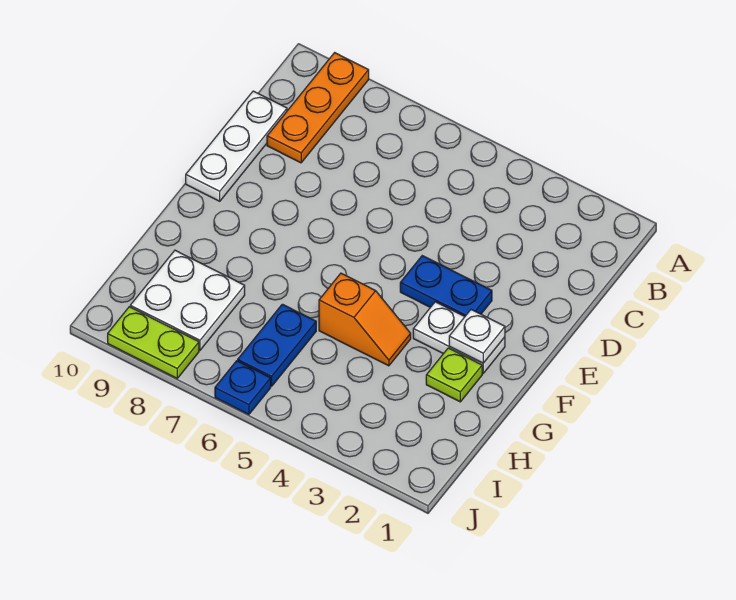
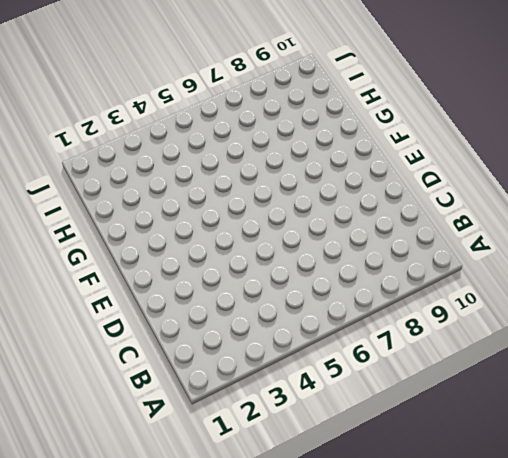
none -> orange 1x3 plate [267,53,369,163]
none -> white 1x3 plate [186,91,287,201]

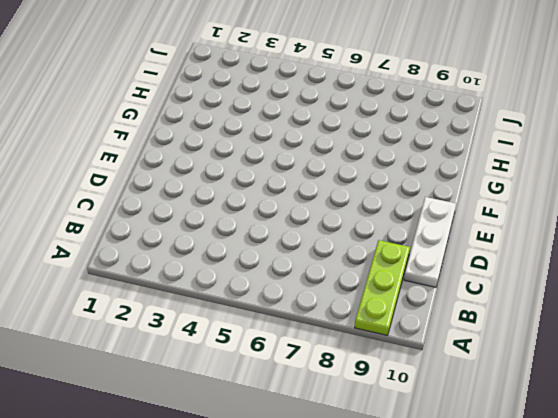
lime 1x3 plate [355,240,410,336] -> orange 1x3 plate [267,53,369,163]
none -> blue 1x2 plate [400,256,492,316]
none -> white 1x2 plate [413,302,505,373]

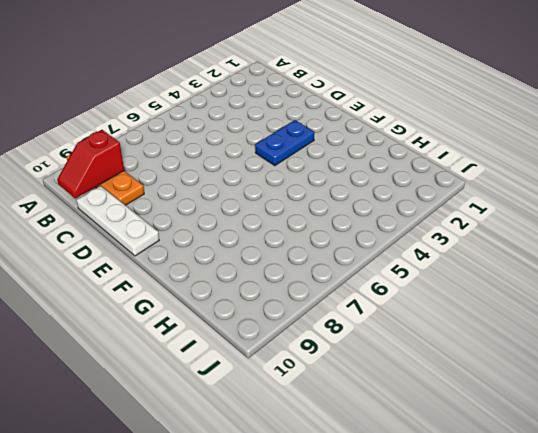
red 1x2 slope [57,130,124,198] -> none
none -> white 1x2 plate [413,302,505,373]
none -> lime 1x1 plate [426,348,482,402]

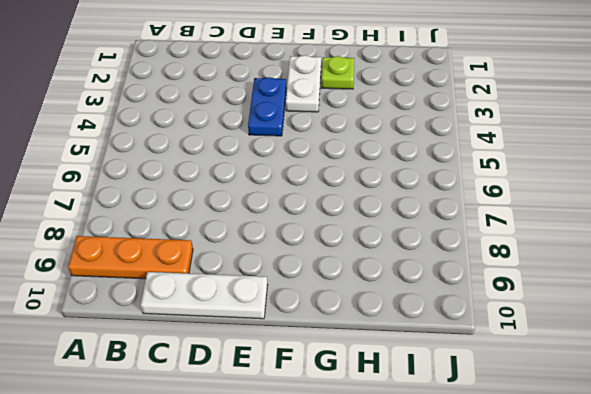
none -> orange 1x2 slope [319,273,411,366]
none -> blue 1x2 plate [238,304,316,386]

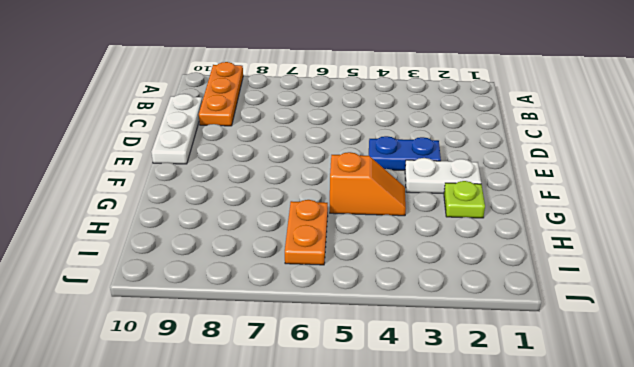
orange 1x2 plate [285,200,328,265] -> blue 1x2 plate [238,304,316,386]
none -> white 2x2 plate [130,250,245,350]
none -> blue 1x1 plate [215,361,271,415]

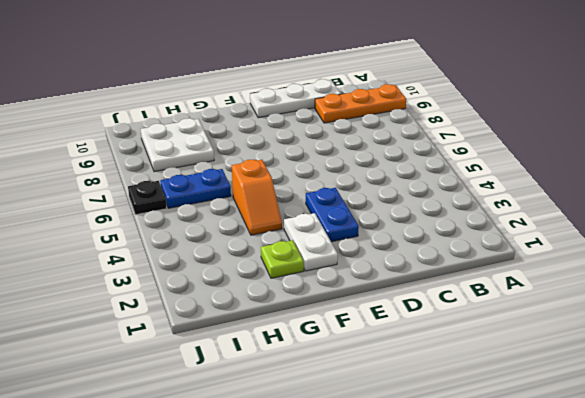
black 1x1 plate [128,181,167,215] -> blue 1x1 plate [215,361,271,415]
none -> lime 1x2 plate [108,307,199,378]
none -> white 1x1 plate [449,310,505,363]

